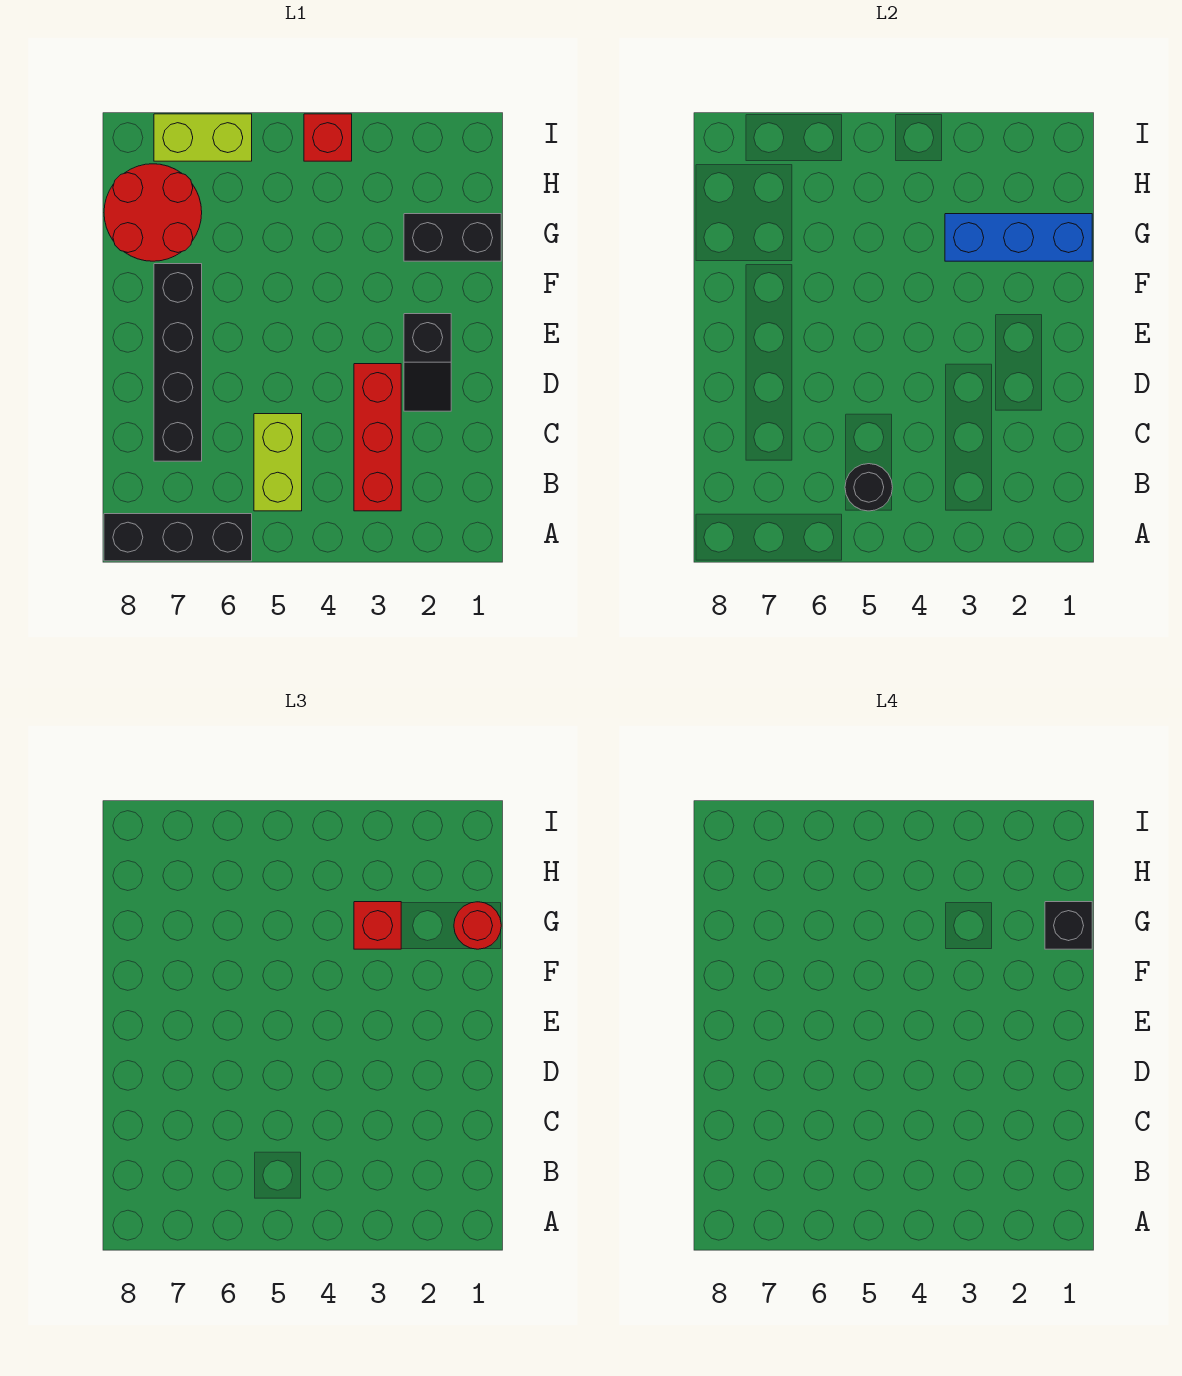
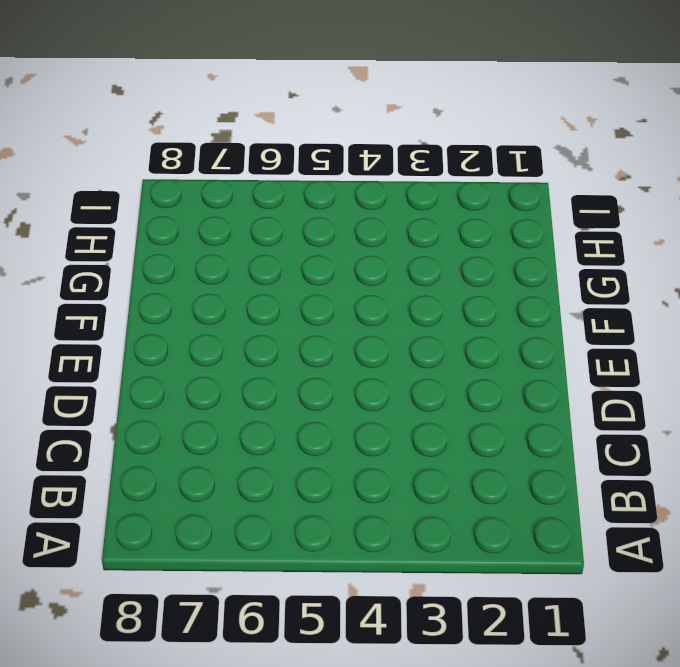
none -> black 1x3 brick [104,514,252,561]
none -> red 1x3 brick [354,364,401,511]
none -> lime 1x2 brick [254,414,302,511]

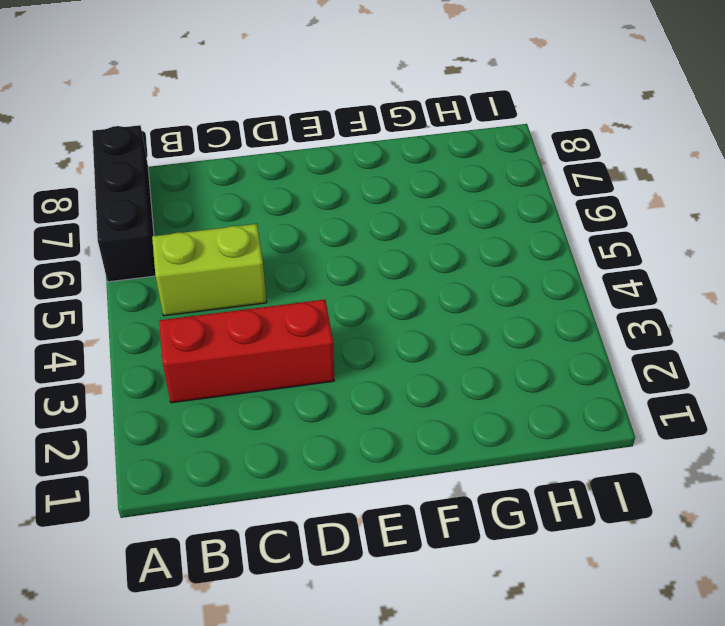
none -> black 1x4 brick [154,264,202,461]
none -> black 1x2 slope [404,314,451,411]
none -> black 1x2 brick [404,214,501,261]

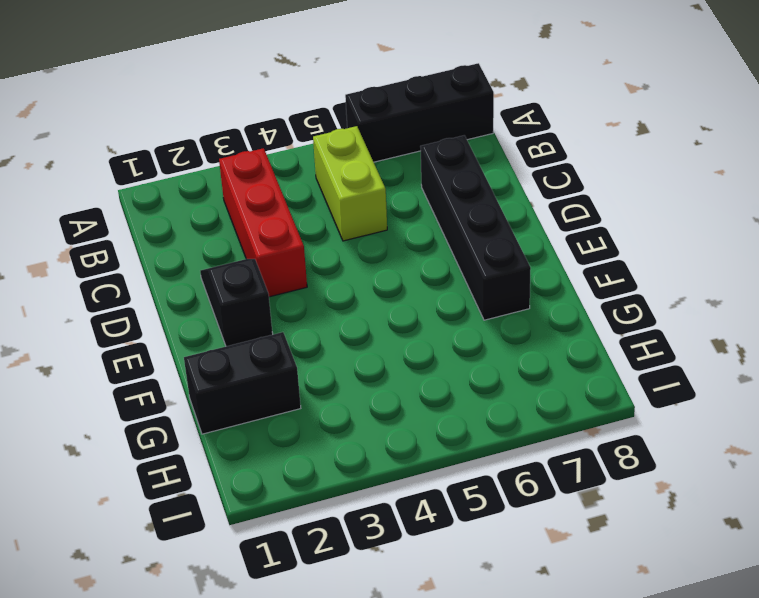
none -> red 2x2 round brick [104,164,202,261]
none -> red 1x1 brick [304,114,352,161]
none -> lime 1x2 brick [154,114,252,161]

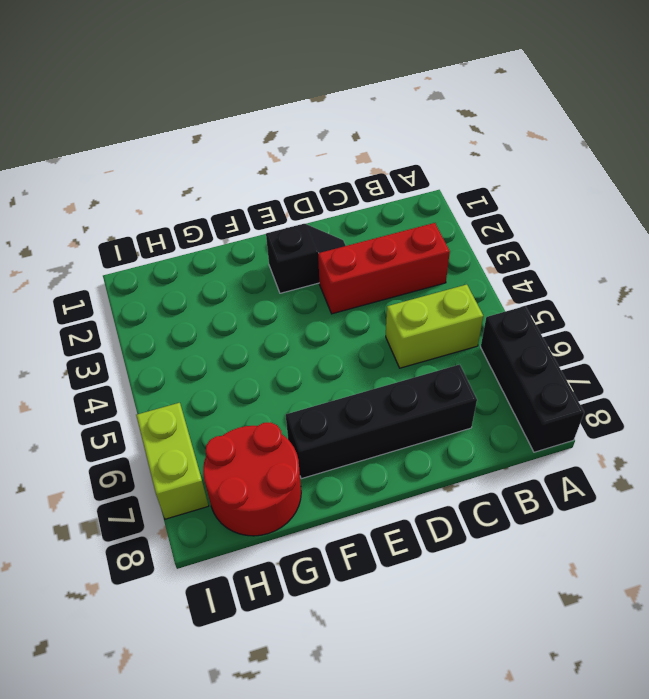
none -> black 1x2 brick [404,214,501,261]
none -> red 1x1 brick [304,114,352,161]
none -> black 1x1 round brick [845,464,893,511]

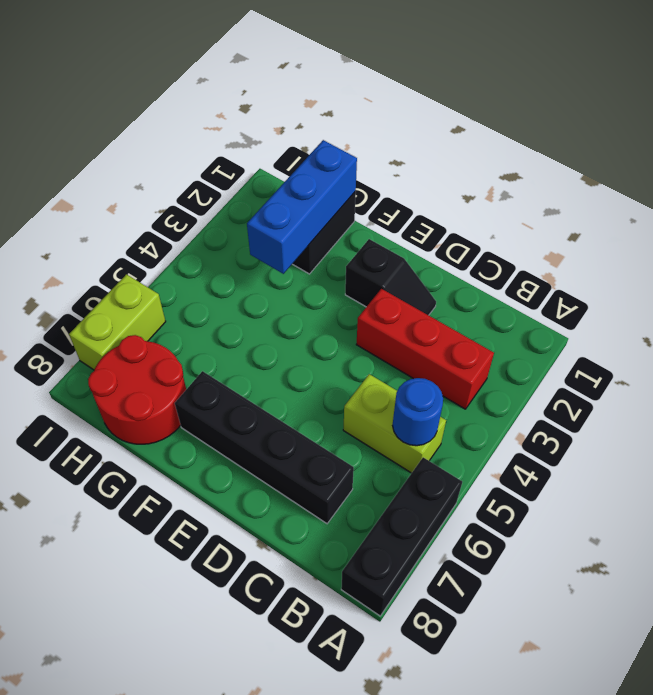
blue 1x1 round brick [393,378,443,446] -> black 1x1 round brick [845,464,893,511]
none -> red 1x1 brick [304,114,352,161]
none -> red 1x1 round brick [454,902,501,949]
none -> red 1x1 brick [354,902,401,949]

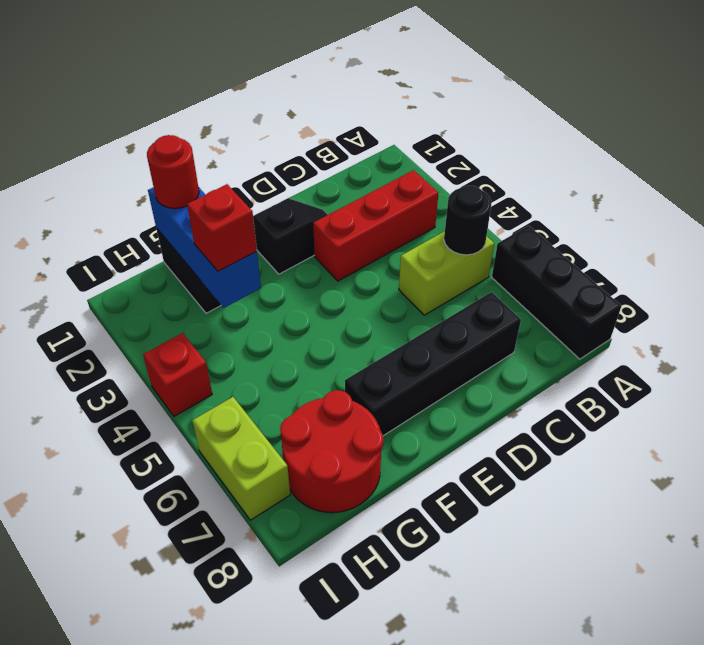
none -> black 1x1 brick [1045,902,1092,949]

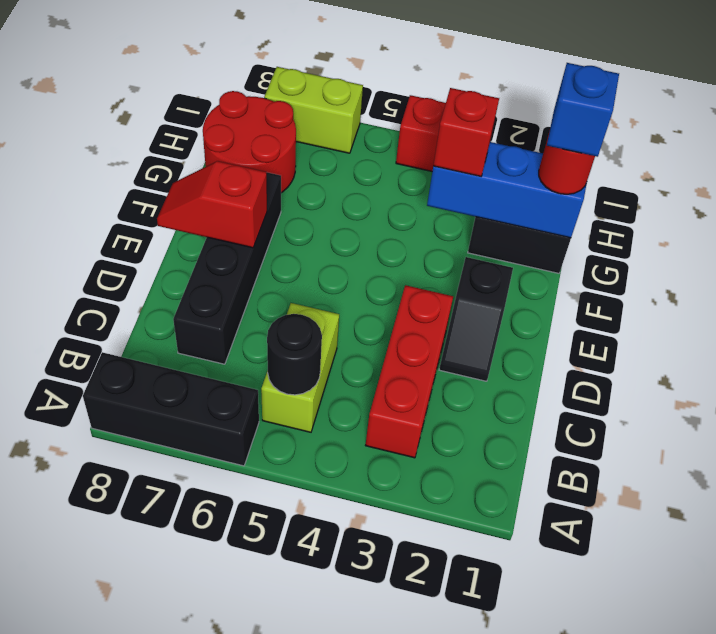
red 1x2 slope [157,161,267,248] -> none
blue 1x1 brick [547,63,619,157] -> black 1x1 brick [1045,902,1092,949]

